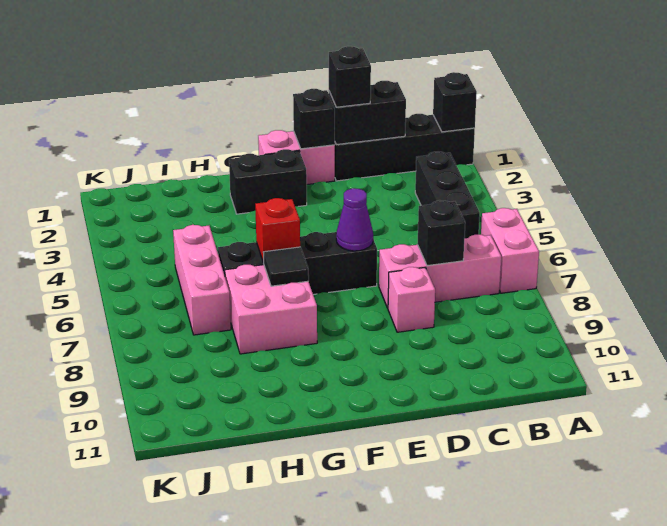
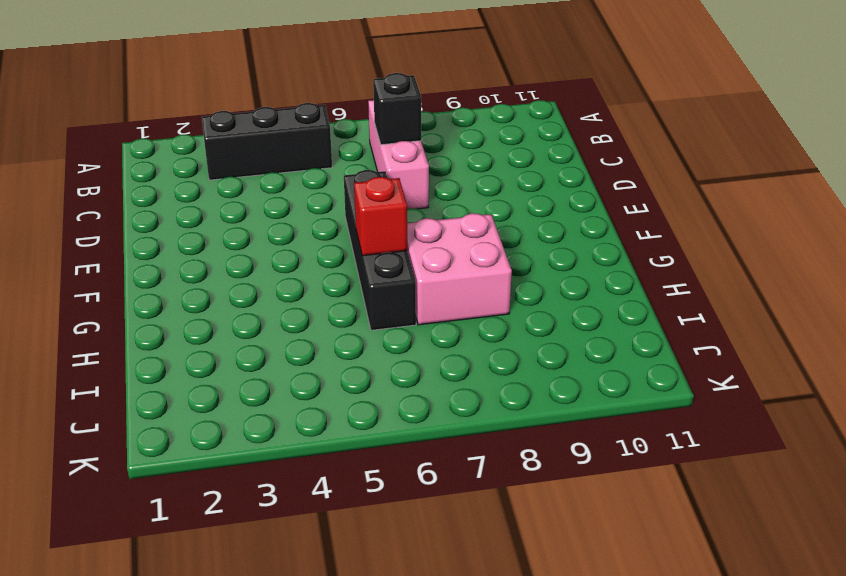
none -> black 1x4 brick [335,114,475,181]
none -> pink 1x2 brick [481,208,539,293]
none -> pink 1x1 brick [388,267,435,332]

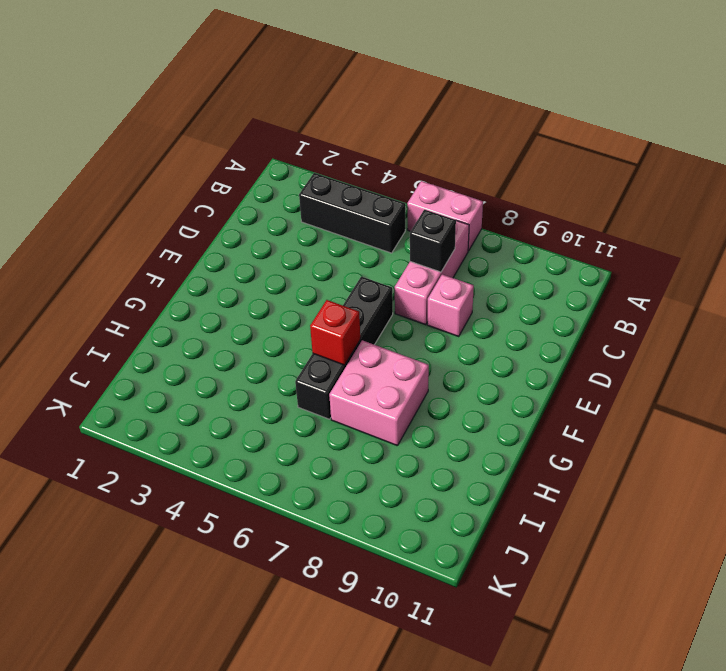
none -> black 1x4 brick [335,114,475,181]
none -> pink 1x2 brick [258,130,335,185]
none -> black 1x2 brick [229,149,307,214]

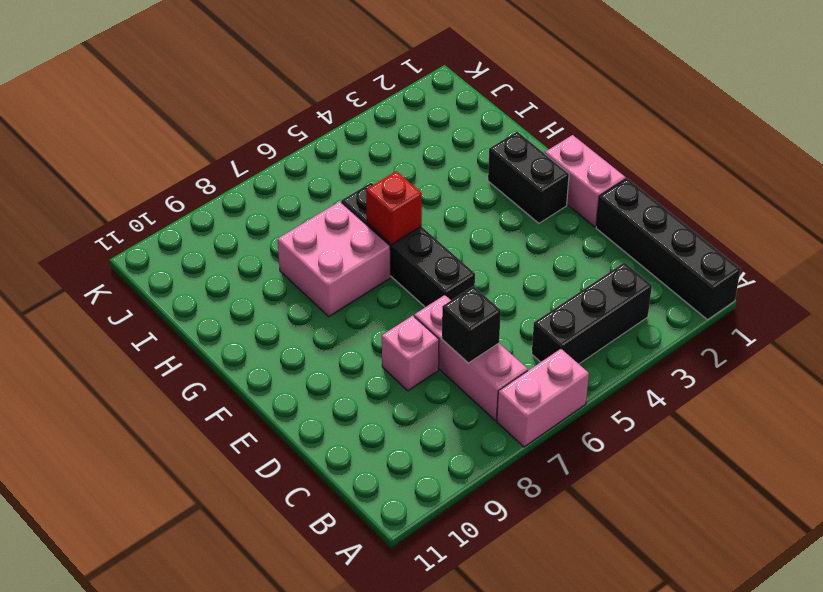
none -> pink 1x3 brick [173,225,231,335]
none -> black 1x1 brick [433,72,477,132]
none -> black 1x2 brick [329,81,406,145]

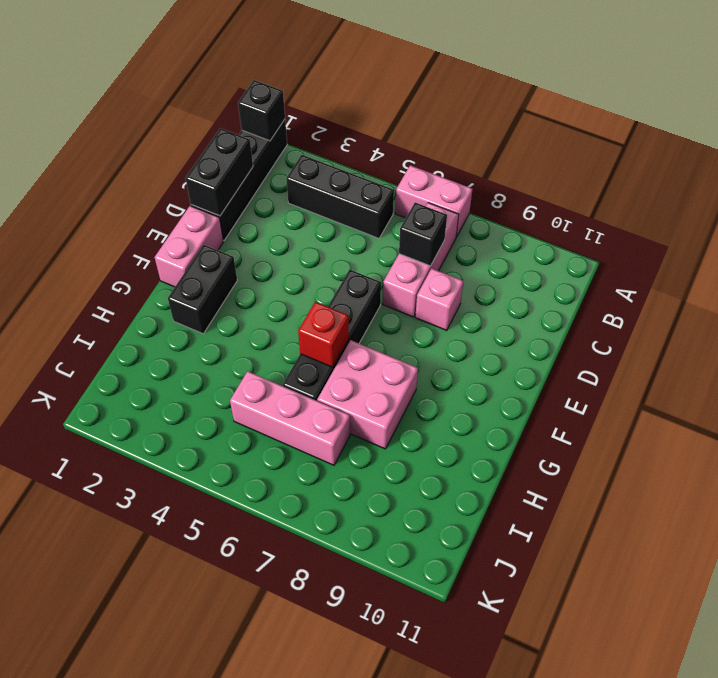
none -> black 1x1 brick [293,89,335,149]
none -> purple 1x1 cone [336,188,373,251]
none -> black 1x1 tile [263,247,309,286]

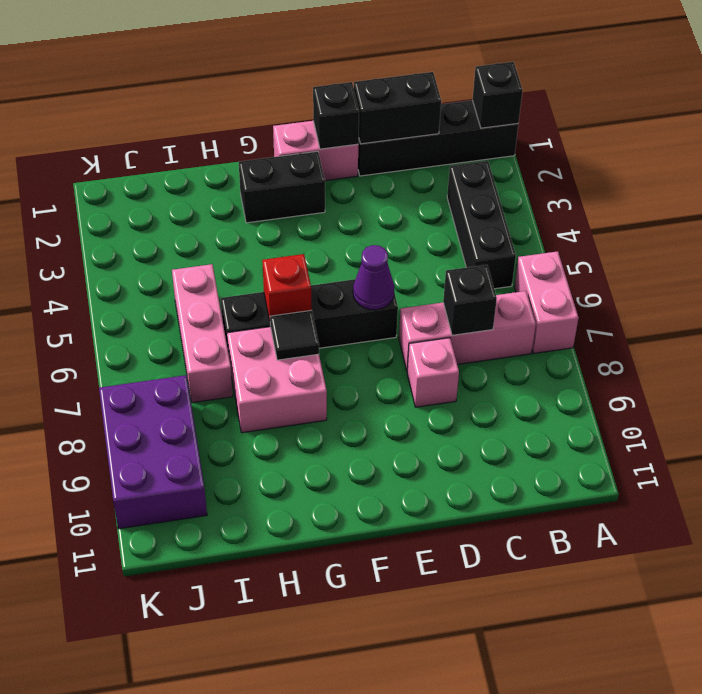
purple 2x3 brick [99,375,207,529] -> none
none -> black 1x1 brick [329,46,371,107]

